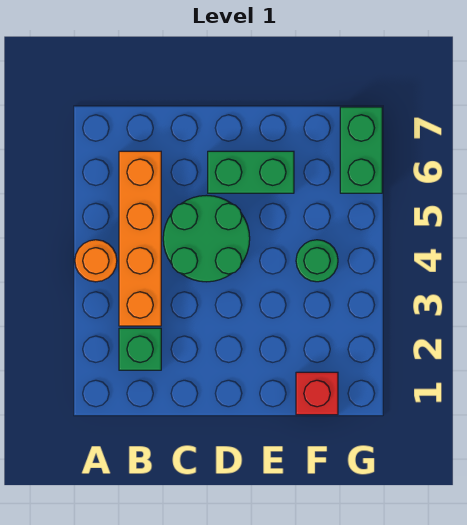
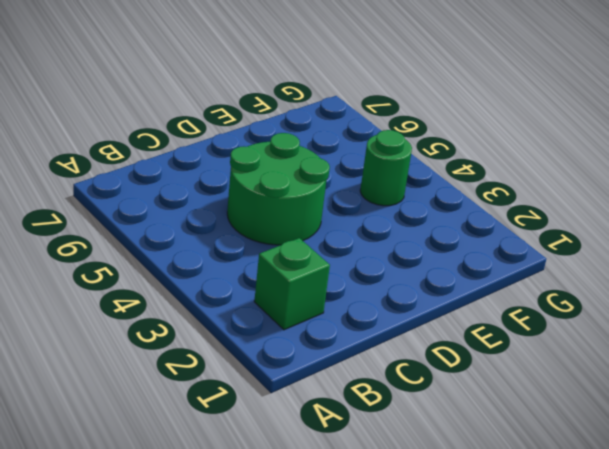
none -> orange 1x1 round brick [75,240,117,282]
none -> orange 1x4 brick [119,151,161,326]

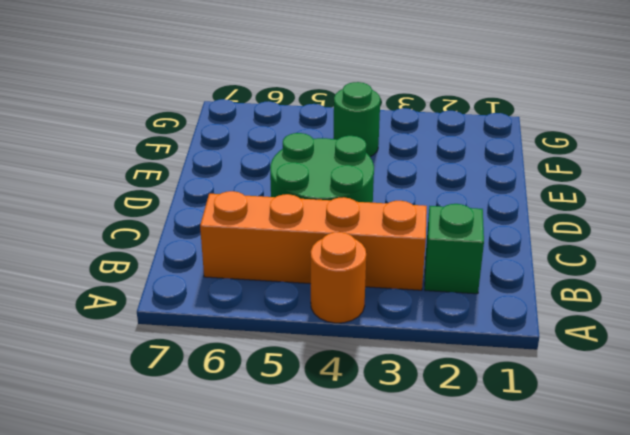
none -> green 1x2 brick [208,151,294,193]
none -> red 1x1 brick [296,372,338,415]

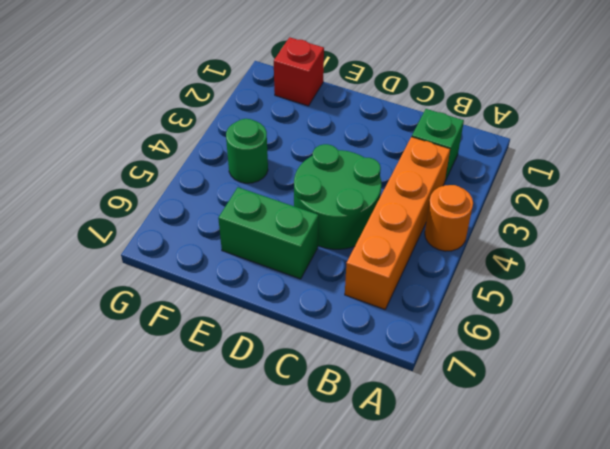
none -> green 1x2 brick [340,107,382,193]

